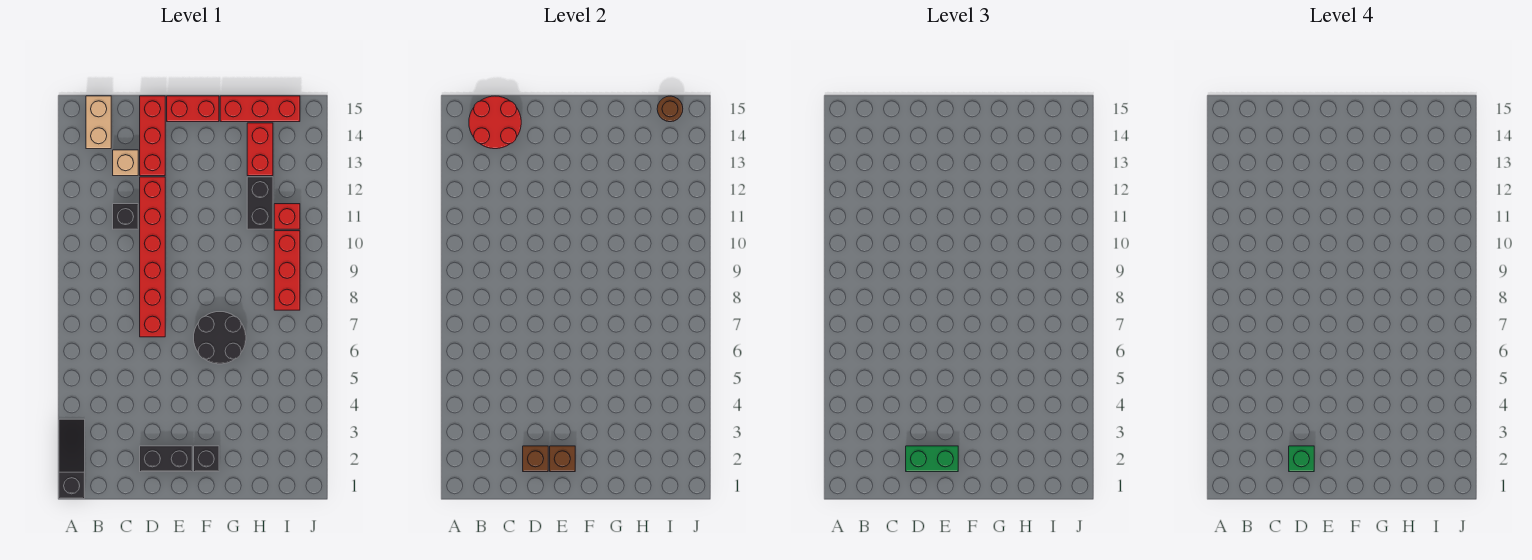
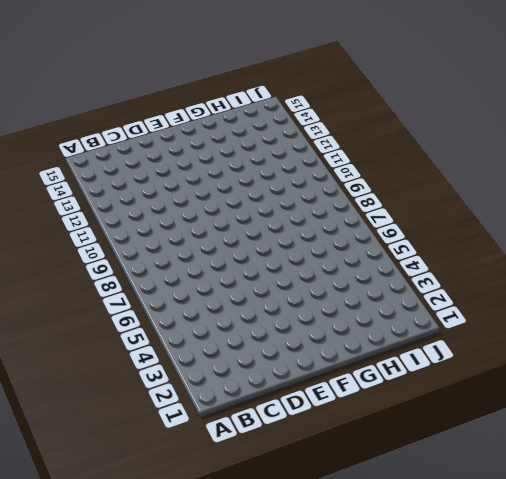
none -> black 1x3 slope [59,419,85,499]
none -> tan 1x2 brick [86,96,111,149]
none -> black 1x1 brick [113,204,138,229]

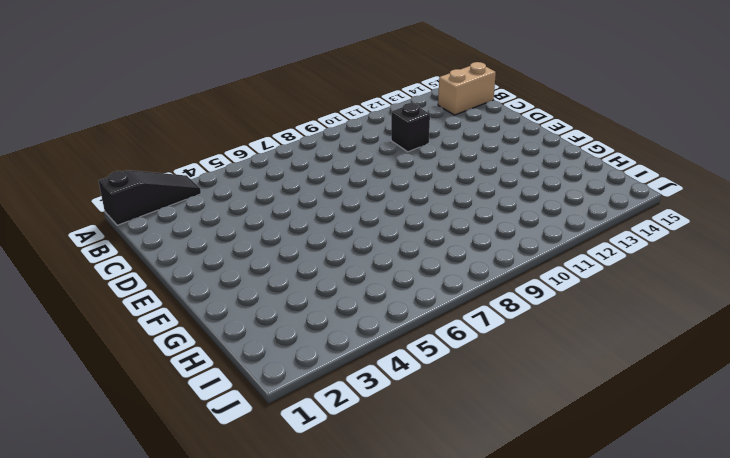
none -> tan 1x1 brick [113,150,138,176]
none -> black 1x2 brick [140,446,192,472]
none -> red 1x6 brick [140,177,165,337]

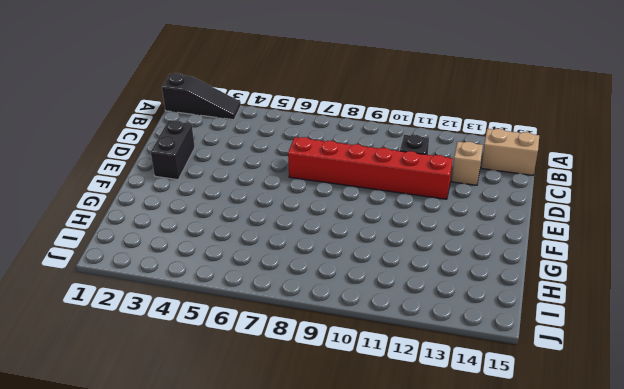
none -> red 1x3 brick [140,96,165,176]
none -> red 1x2 brick [167,96,219,122]
none -> black 1x1 brick [194,446,219,472]

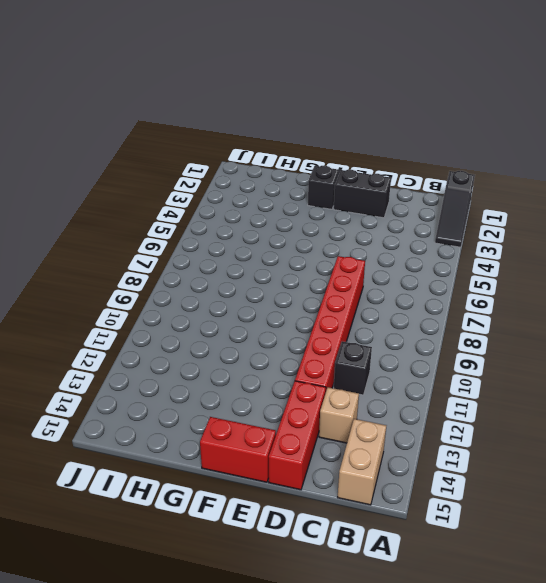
none -> black 2x2 round brick [194,312,246,364]
none -> red 1x3 brick [220,96,300,122]
none -> black 1x2 brick [247,177,273,229]

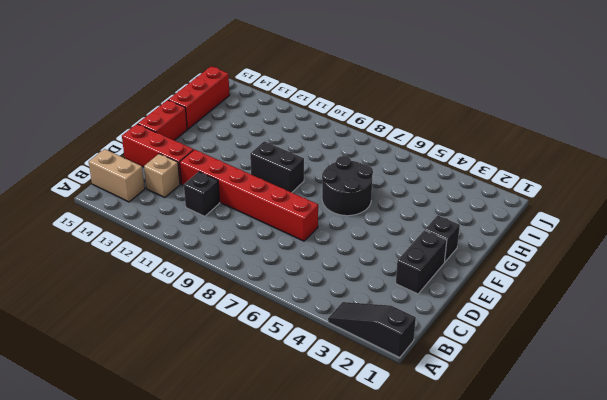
black 1x2 brick [250,141,304,192] -> black 1x2 brick moved to [247,177,273,229]
none -> red 1x2 brick [247,123,273,176]
none -> red 1x3 brick [274,231,300,310]
none -> red 1x1 brick [274,204,300,229]

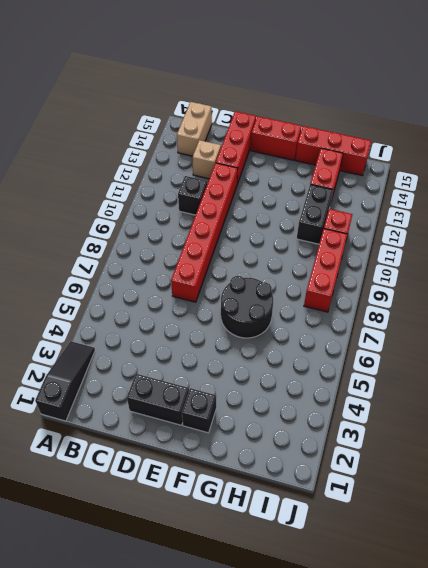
none -> red 2x2 round brick [469,96,521,149]
none -> brown 1x1 brick [523,446,548,472]
none -> brown 1x1 brick [550,446,575,472]

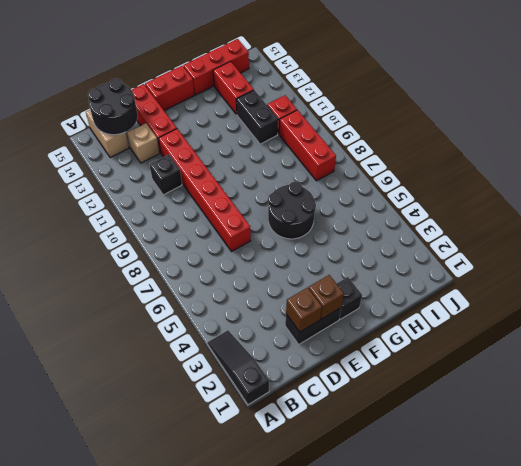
black 2x2 round brick [88,79,138,135] -> red 2x2 round brick [469,96,521,149]
none -> brown 1x1 round brick [657,96,683,122]
none -> green 1x2 brick [906,446,958,472]
none -> green 1x1 brick [1289,446,1314,472]

